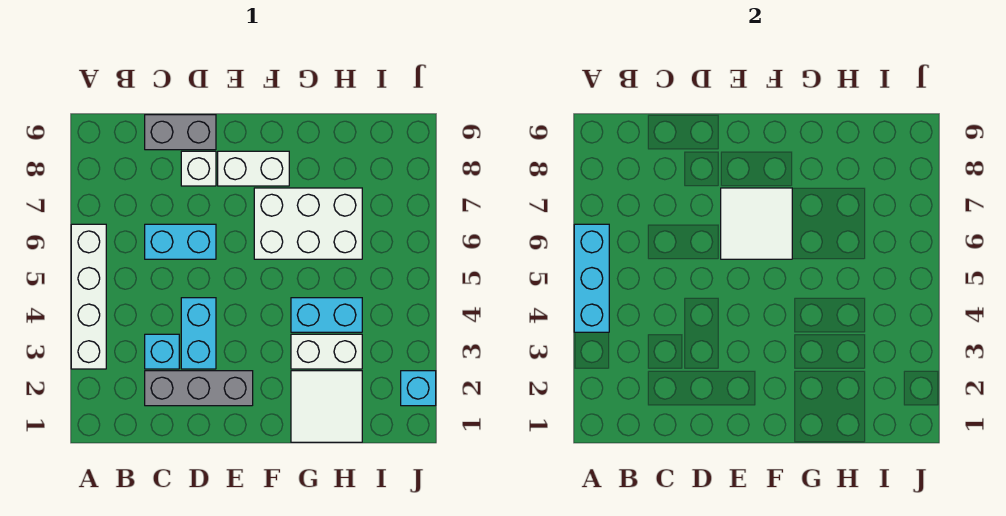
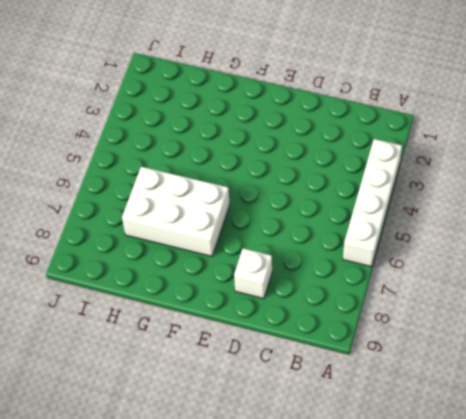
none -> grey 1x3 brick [145,371,253,406]
none -> cyan 1x1 brick [145,334,179,369]
none -> cyan 1x2 brick [145,224,216,259]

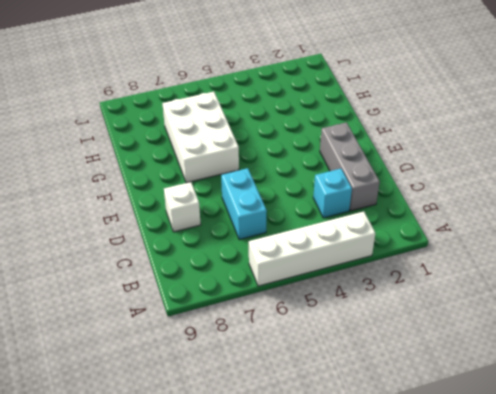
none -> grey 1x2 brick [145,115,216,150]
none -> cyan 1x2 brick [181,298,216,369]
none -> white 1x2 brick [218,151,289,186]

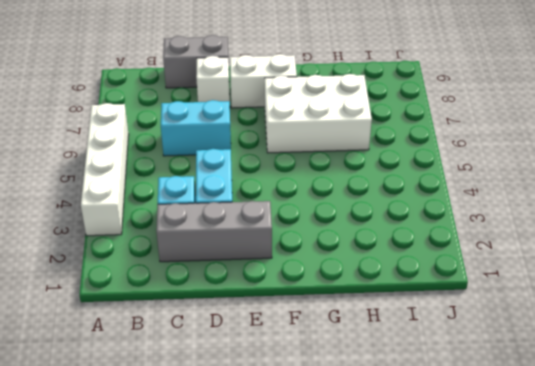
none -> white 2x2 tile [291,371,362,442]
none -> white 1x2 brick [291,334,362,369]
none -> cyan 1x2 brick [291,298,362,332]

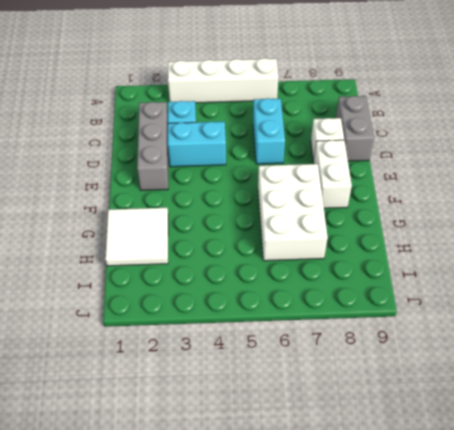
none -> white 1x2 brick [291,334,362,369]
none -> cyan 1x2 brick [291,298,362,332]
none -> cyan 1x1 brick [401,371,436,406]

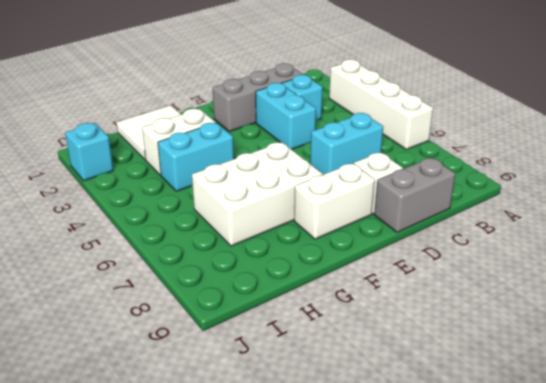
none -> cyan 1x3 brick [574,224,609,332]
none -> white 2x2 tile [721,188,792,259]

